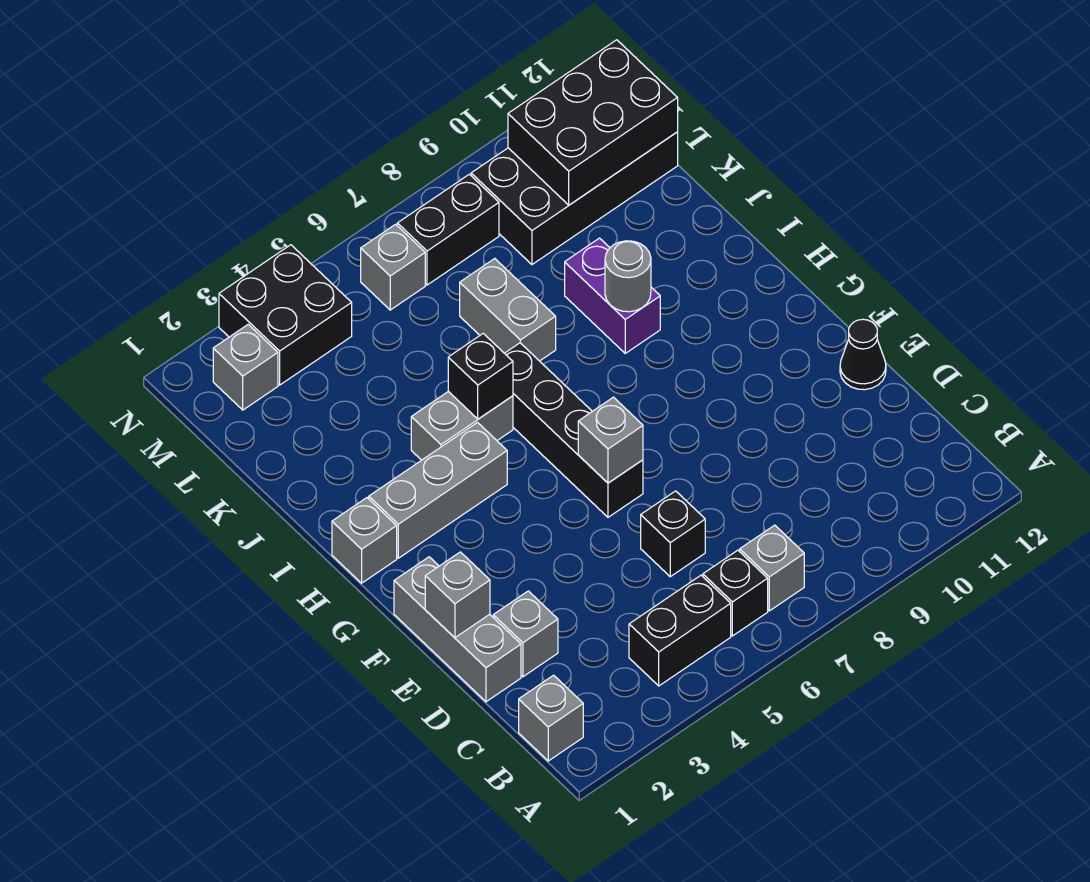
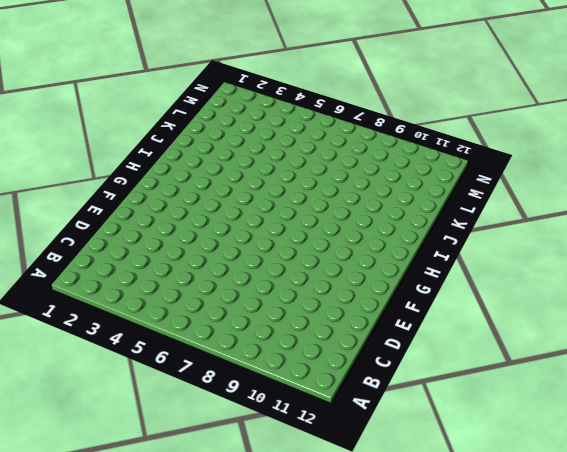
none -> grey 1x1 brick [519,675,583,761]
none -> black 1x2 brick [629,575,731,686]
none -> black 1x1 brick [703,550,768,636]

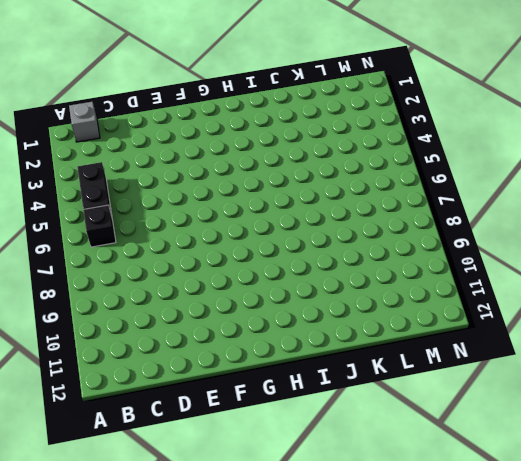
none -> grey 1x1 brick [740,525,804,611]
none -> grey 1x3 brick [394,557,521,702]
none -> grey 1x1 brick [493,591,558,677]

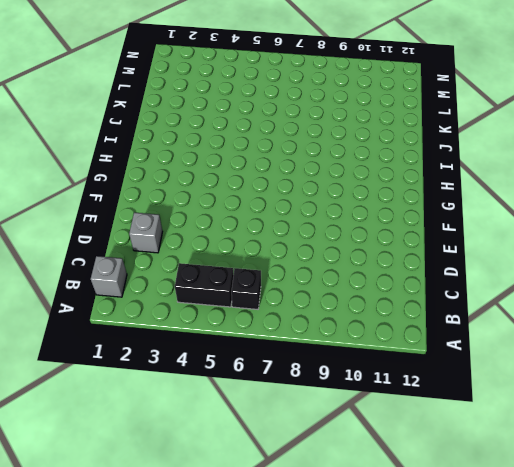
none -> grey 1x1 brick [740,525,804,611]
none -> grey 1x3 brick [394,557,521,702]
none -> black 1x1 brick [641,491,705,577]

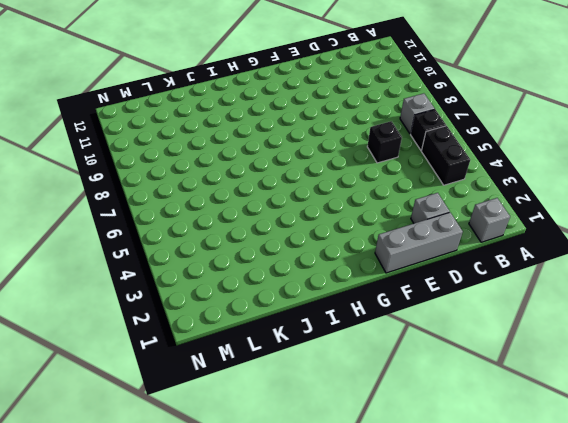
none -> black 1x1 cone [840,319,886,390]
none -> black 1x4 brick [505,343,643,517]
none -> grey 1x1 brick [332,498,397,583]

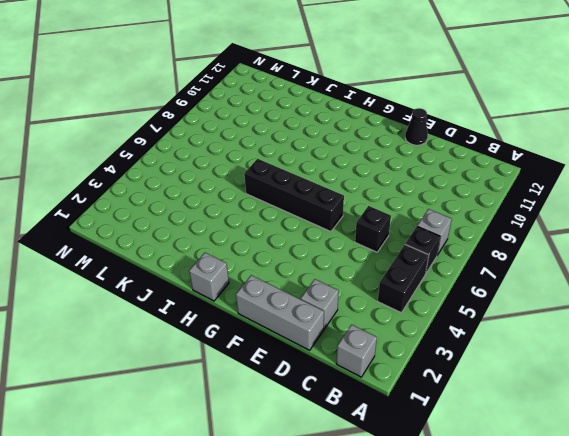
none -> grey 1x3 brick [369,423,507,558]
none -> grey 1x2 brick [411,391,513,460]
none -> purple 1x2 brick [565,238,660,353]

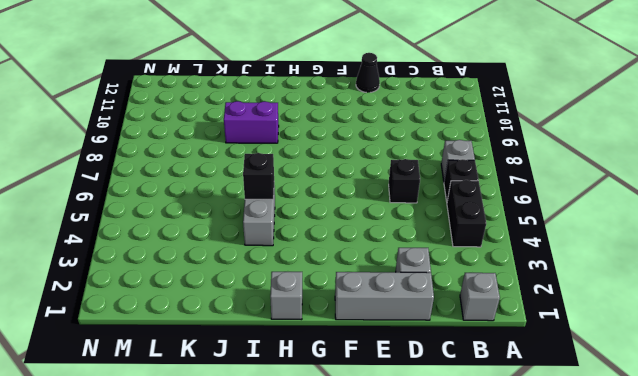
none -> black 1x4 brick [505,343,643,517]
none -> grey 1x3 brick [369,423,507,558]
none -> grey 1x2 brick [460,259,556,361]

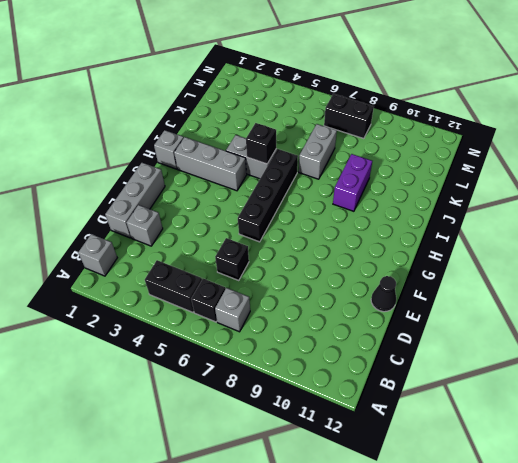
none -> black 2x4 brick [471,132,678,264]
none -> grey 1x1 brick [213,324,278,410]
none -> black 2x2 brick [219,245,352,385]

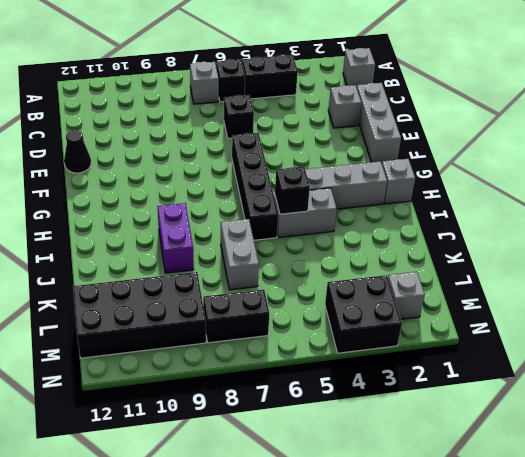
none -> grey 1x1 brick [361,224,425,310]
none -> grey 1x1 brick [425,552,490,638]
none -> grey 1x1 brick [578,397,643,483]

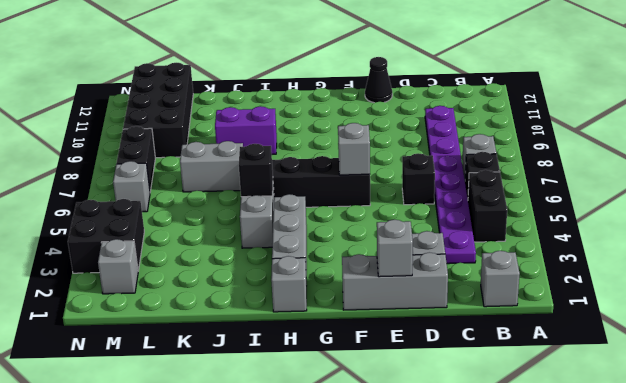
purple 1x8 plate [425,106,476,264] -> none
none -> grey 1x1 round brick [605,241,651,312]
none -> black 2x3 brick [508,40,678,205]

